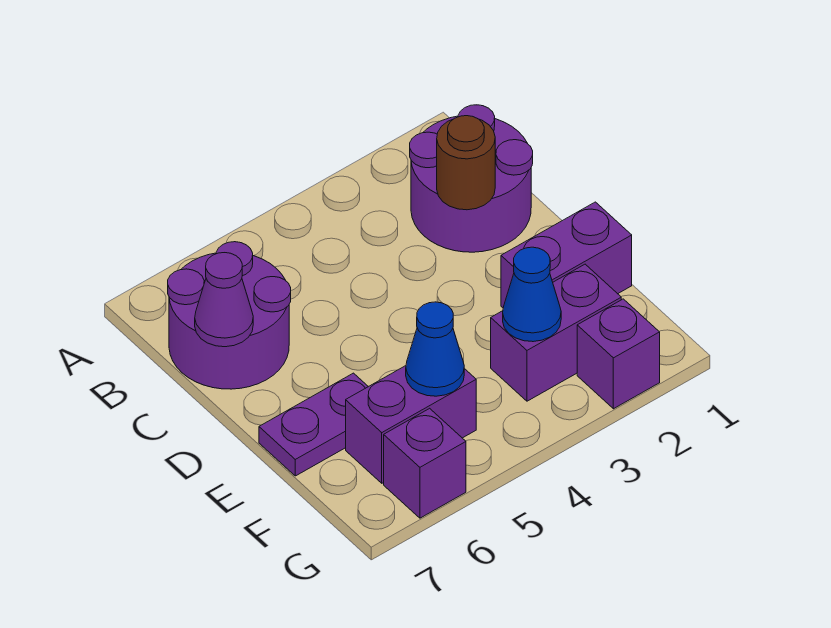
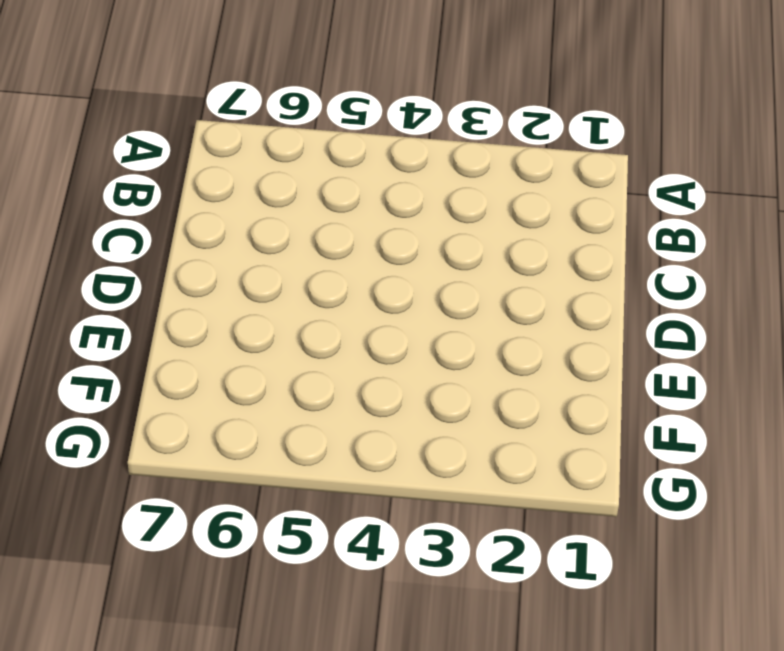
none -> purple 2x2 round brick [410,105,533,252]
none -> purple 2x2 round brick [168,242,291,389]
none -> purple 1x2 brick [501,202,632,308]

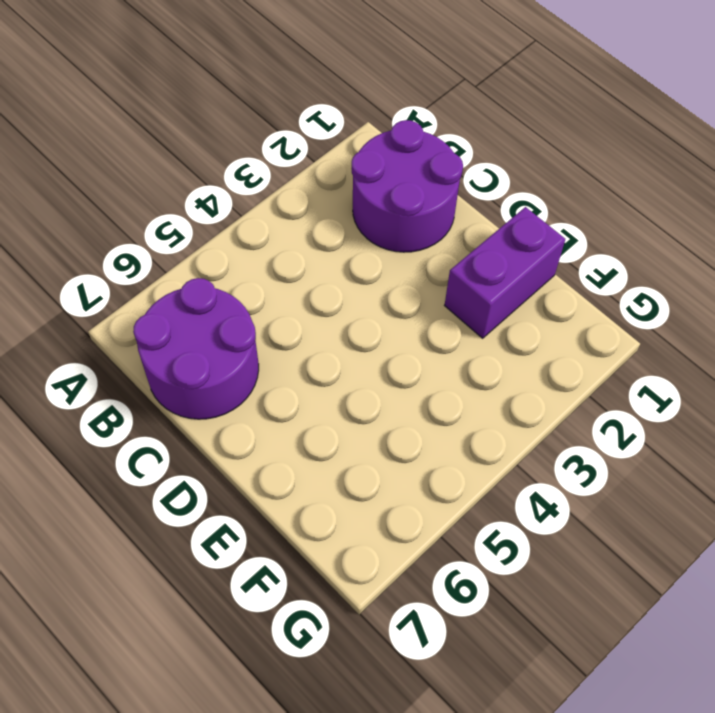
none -> purple 1x2 plate [259,373,368,476]
none -> purple 1x2 brick [491,264,621,401]
none -> purple 1x2 brick [346,366,476,483]

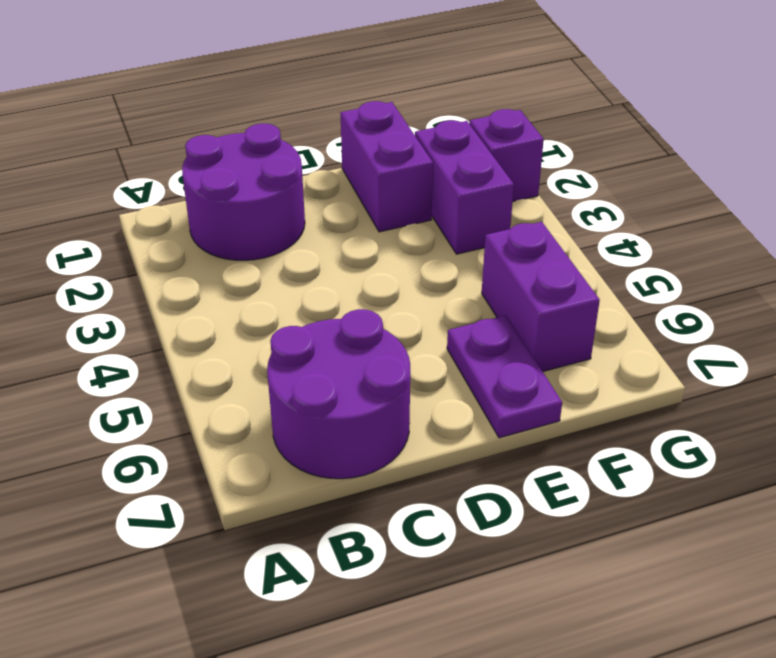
none -> purple 1x1 brick [384,408,466,518]
none -> brown 1x1 round brick [437,116,495,210]
none -> purple 1x1 cone [195,253,253,347]

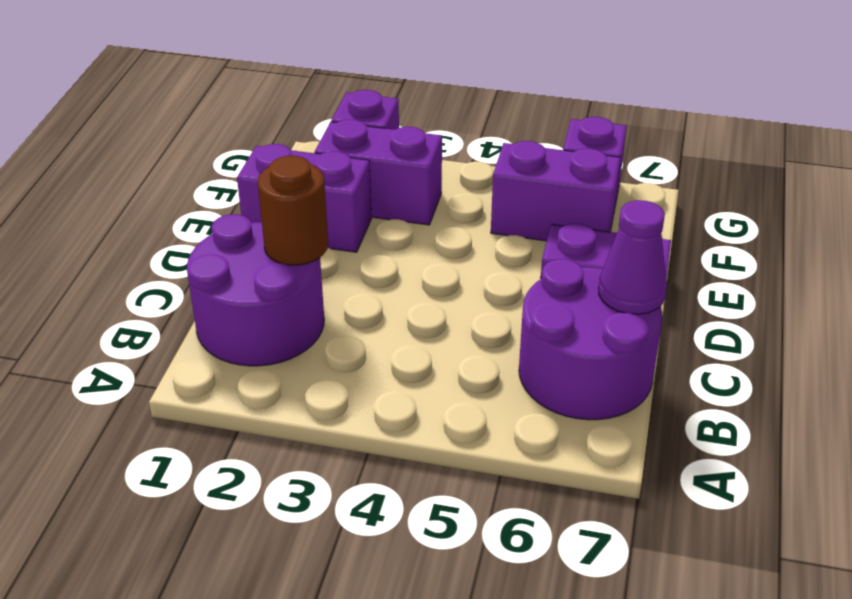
none -> blue 1x1 cone [503,247,561,342]
none -> blue 1x1 cone [406,302,464,396]

